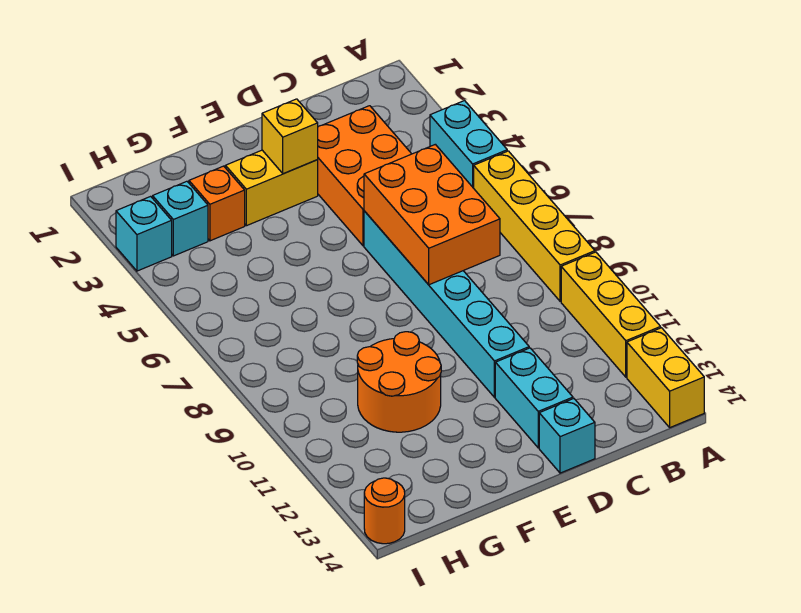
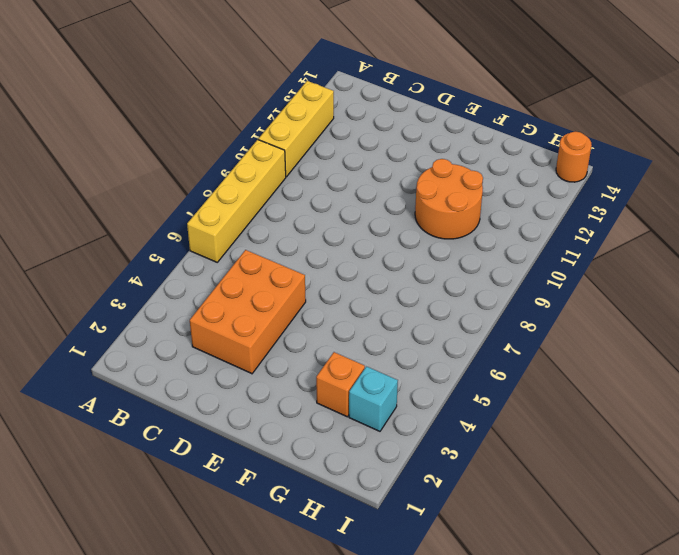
none -> cyan 1x2 brick [430,101,507,188]
none -> yellow 1x2 brick [627,328,704,427]
none -> cyan 1x6 brick [364,211,529,397]

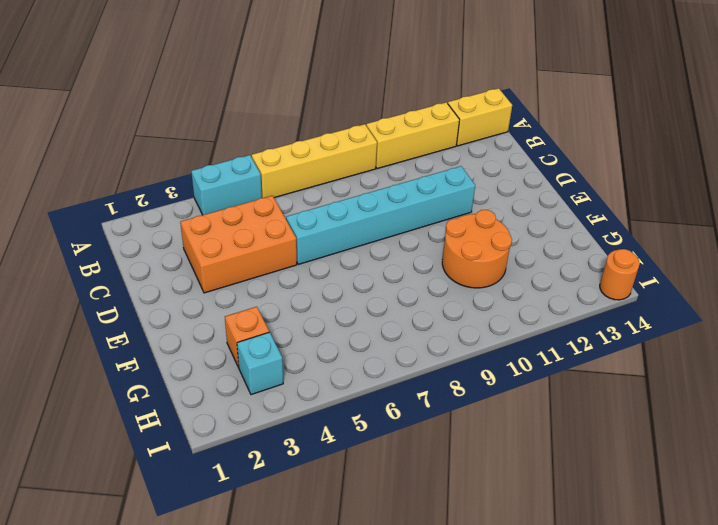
none -> cyan 1x2 brick [495,348,573,448]
none -> cyan 1x1 brick [539,399,595,473]
none -> yellow 1x2 brick [225,150,318,226]

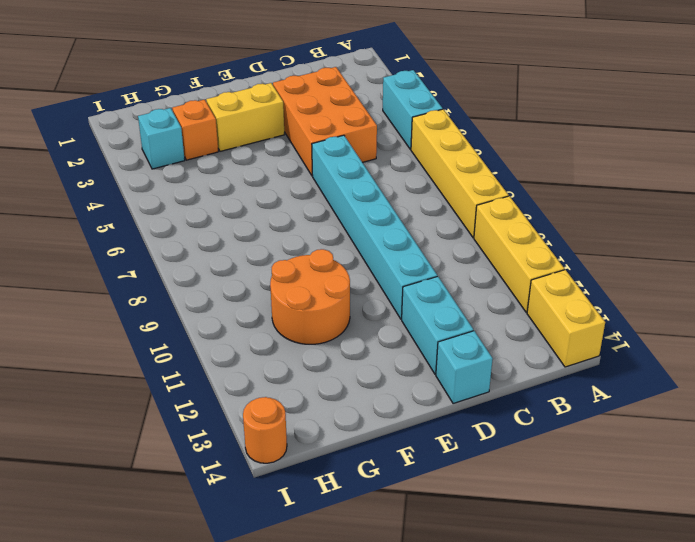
none -> cyan 1x1 brick [116,196,172,271]
none -> orange 2x3 brick [364,144,500,285]
none -> yellow 1x1 brick [262,99,318,174]

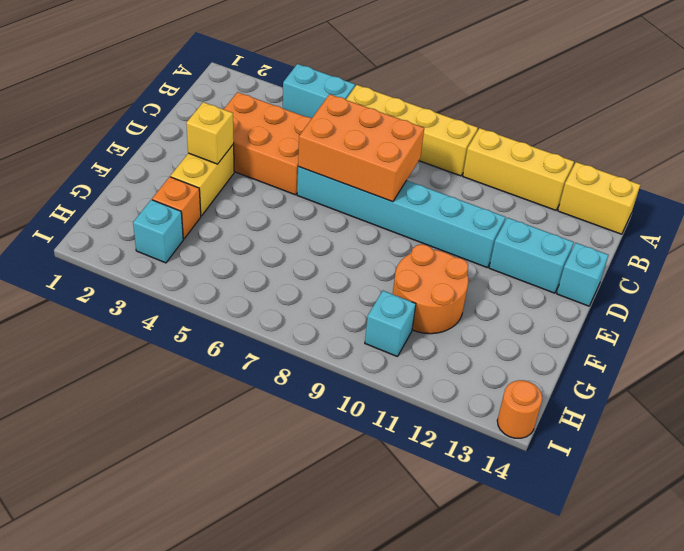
cyan 1x1 brick [365,291,416,357] -> cyan 1x1 brick moved to [116,196,172,271]

